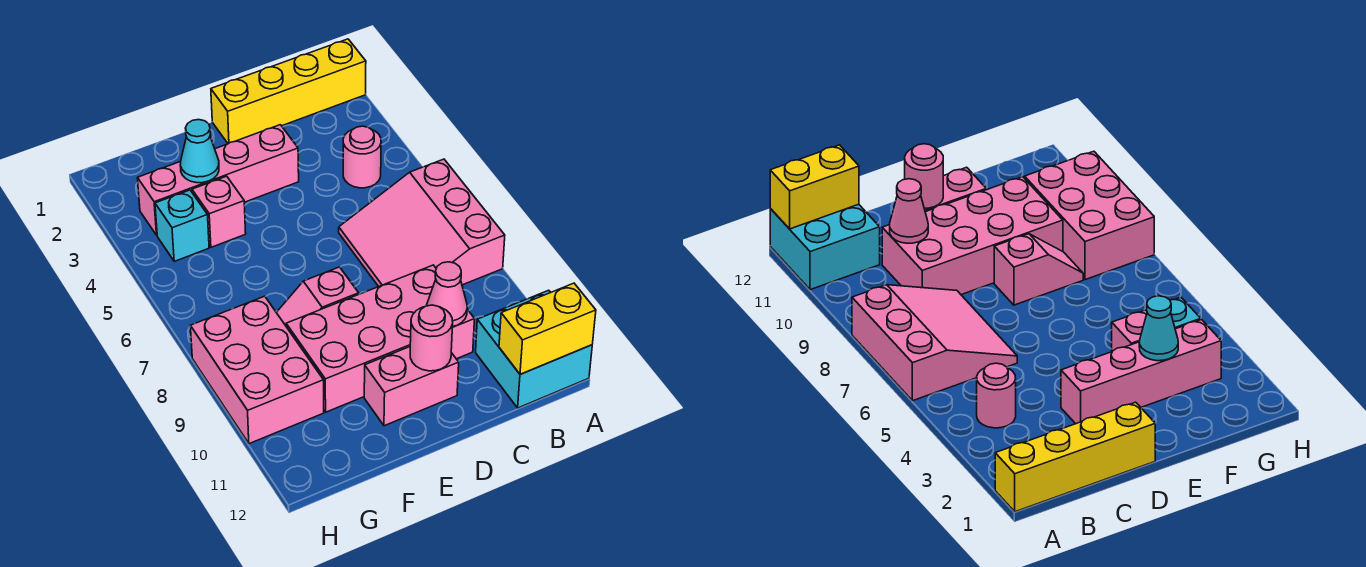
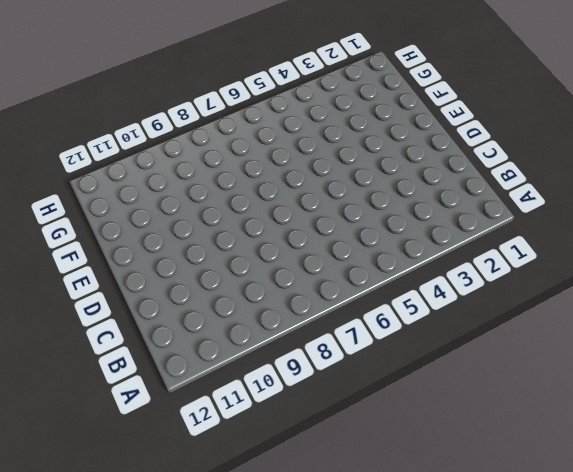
none -> yellow 1x4 brick [211,39,366,144]
none -> pink 3x3 slope [339,159,505,287]
none -> cyan 2x2 brick [476,290,592,408]

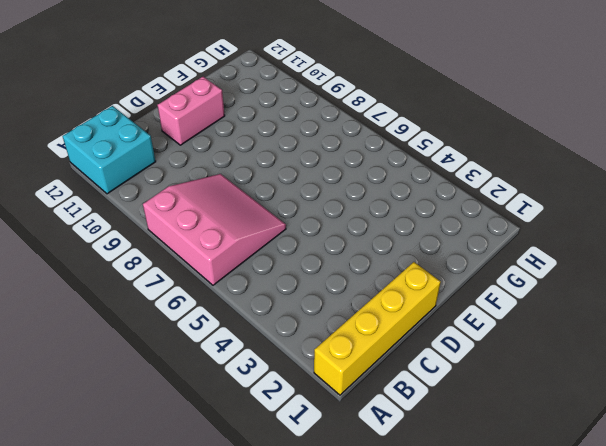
none -> pink 1x1 round brick [343,126,381,188]
none -> pink 2x4 brick [286,265,474,412]
none -> pink 1x4 brick [138,125,299,235]

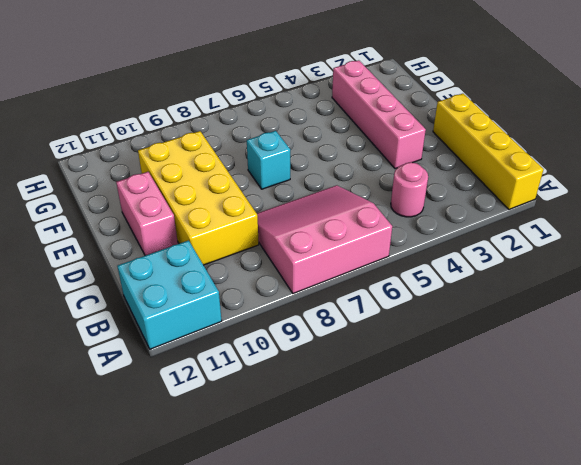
yellow 2x4 brick [138,131,259,265] -> pink 2x4 brick [286,265,474,412]
cyan 1x1 brick [247,131,290,189] -> cyan 1x1 brick moved to [155,190,209,261]
none -> pink 1x2 slope [276,267,359,326]
none -> pink 1x1 brick [192,176,246,247]
none -> pink 2x3 brick [190,296,324,444]

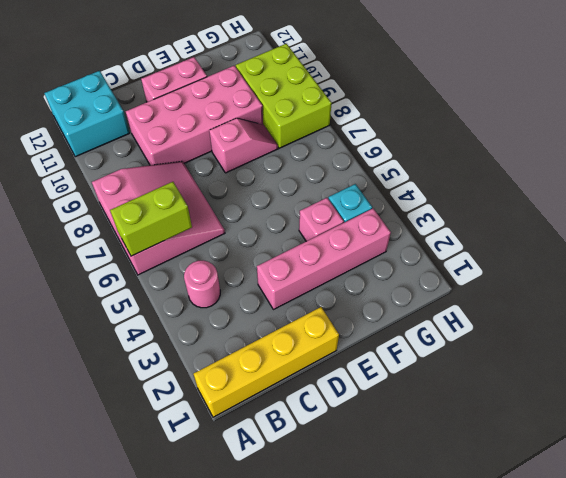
lime 1x2 brick [110,182,192,256] -> none
lime 2x3 brick [236,44,332,148] -> pink 2x3 brick [190,296,324,444]
none -> yellow 1x2 brick [499,283,596,374]
none -> pink 1x1 cone [427,262,467,327]
none -> pink 1x1 round brick [410,305,453,371]

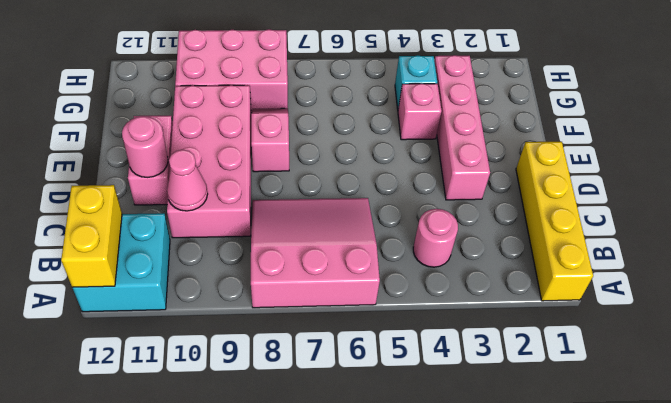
none -> cyan 1x1 cone [180,120,219,183]

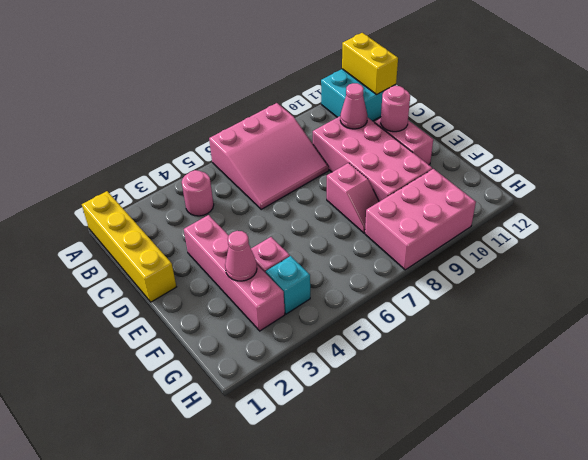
pink 1x1 cone [225,231,257,281] -> cyan 1x1 cone [180,120,219,183]

